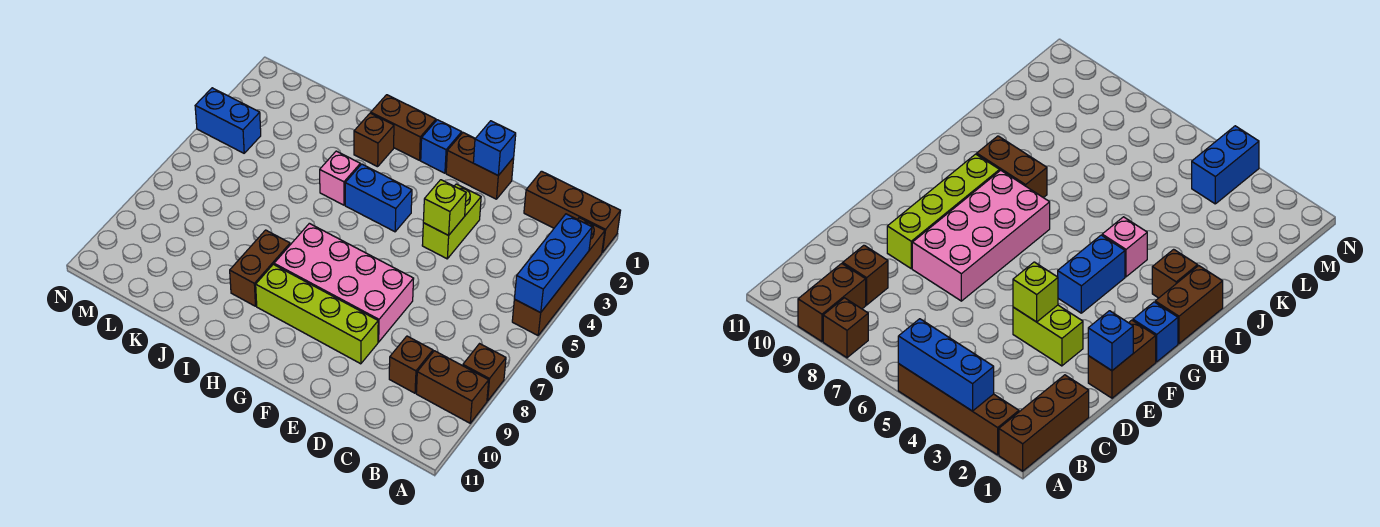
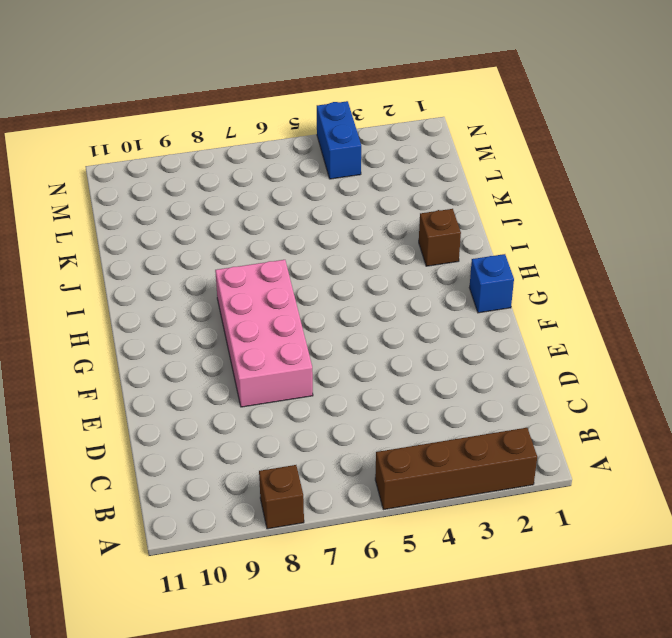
none -> brown 1x3 brick [524,171,620,252]
none -> brown 1x2 brick [416,351,489,423]
none -> brown 1x1 brick [389,336,433,393]

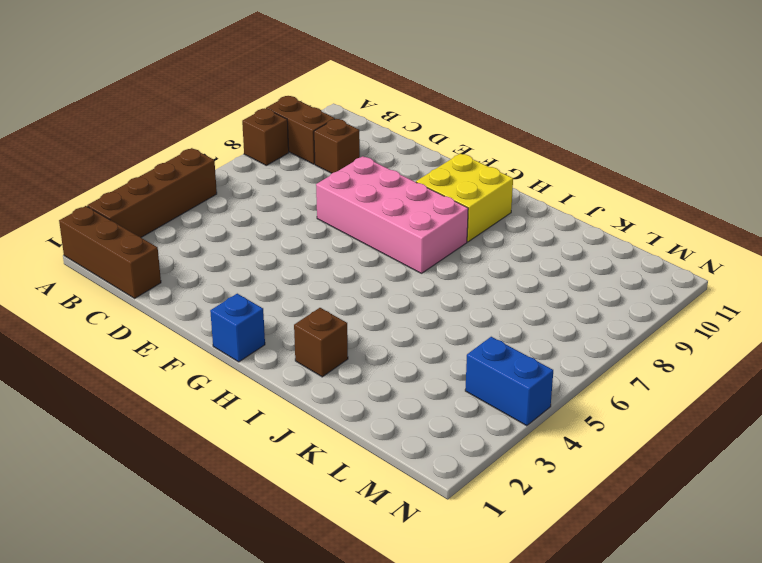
yellow 2x2 brick [416,153,513,242] -> lime 1x4 brick [256,264,378,364]
none -> brown 1x2 brick [446,133,514,199]
none -> lime 1x2 brick [422,184,481,259]
none -> blue 1x2 brick [345,164,412,232]

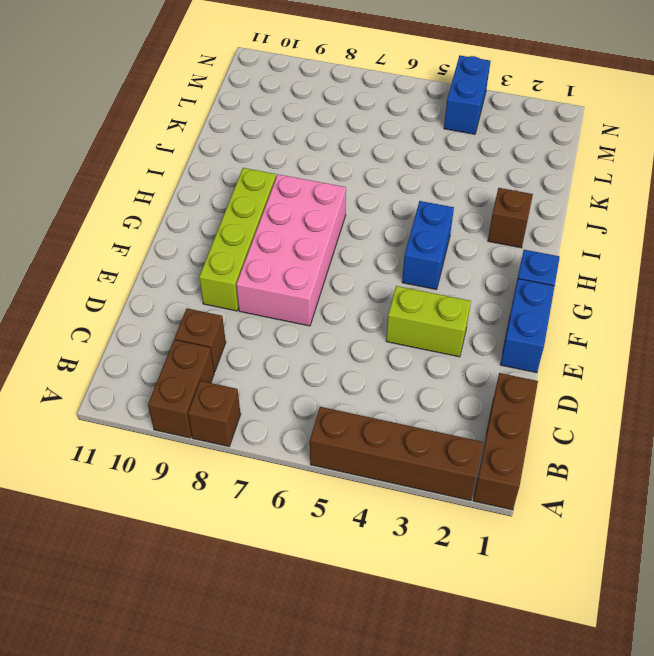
blue 1x2 brick [500,279,555,373] -> brown 1x2 brick [446,133,514,199]
none -> brown 1x2 brick [371,95,436,160]
none -> pink 1x1 brick [320,151,360,205]
none -> brown 1x2 brick [230,230,290,306]

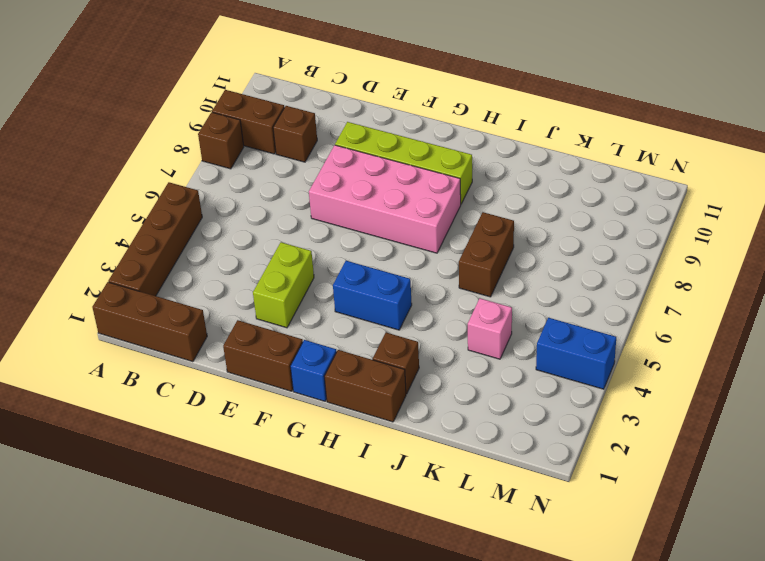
brown 1x2 brick [459,212,514,297] -> brown 1x2 brick moved to [230,230,290,306]
pink 1x1 brick [468,298,512,359] -> pink 1x1 brick moved to [320,151,360,205]
none -> blue 1x3 brick [514,214,592,313]
none -> blue 1x1 brick [473,121,516,175]
none -> lime 1x1 brick [423,180,466,235]

